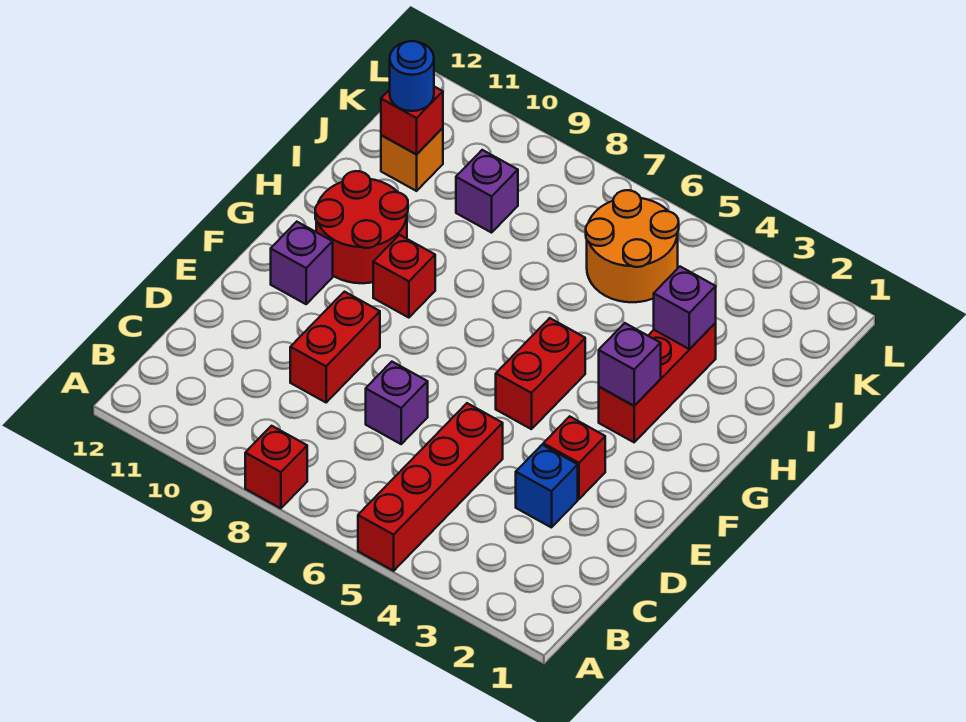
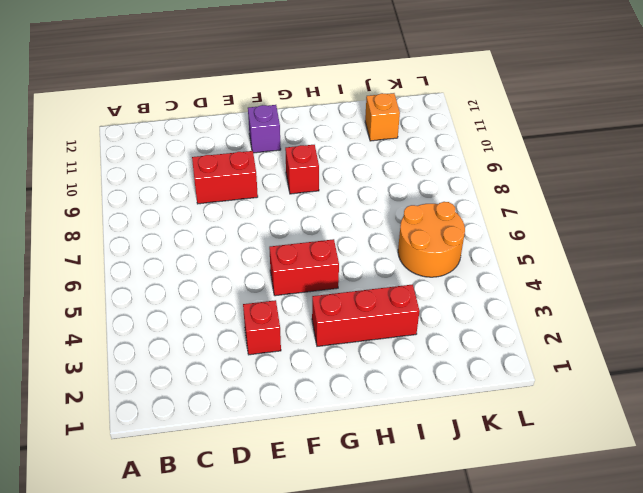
none -> red 1x4 brick [358,403,503,571]
none -> red 1x1 brick [245,426,307,508]
none -> blue 1x1 brick [516,445,578,528]

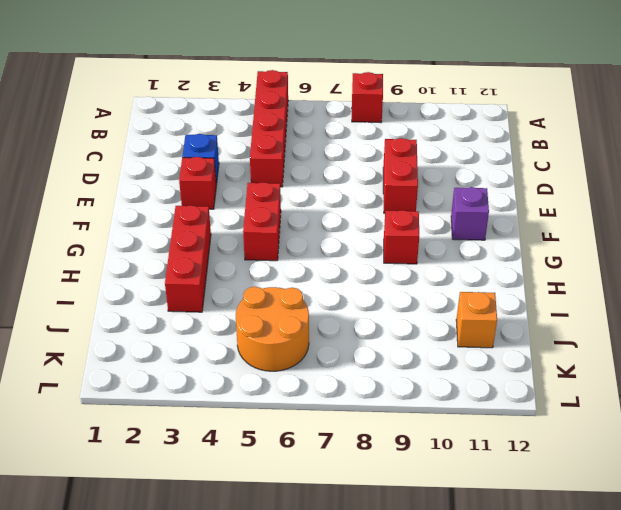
none -> purple 1x1 brick [366,362,428,444]
none -> red 2x2 round brick [315,171,408,283]
none -> purple 1x1 brick [456,150,518,233]

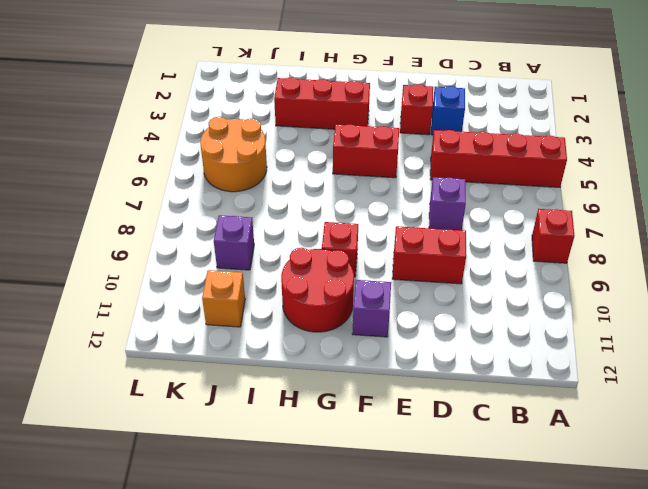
none -> purple 1x1 brick [599,323,661,406]
none -> purple 1x1 brick [654,267,716,349]
none -> red 1x1 brick [381,87,443,154]

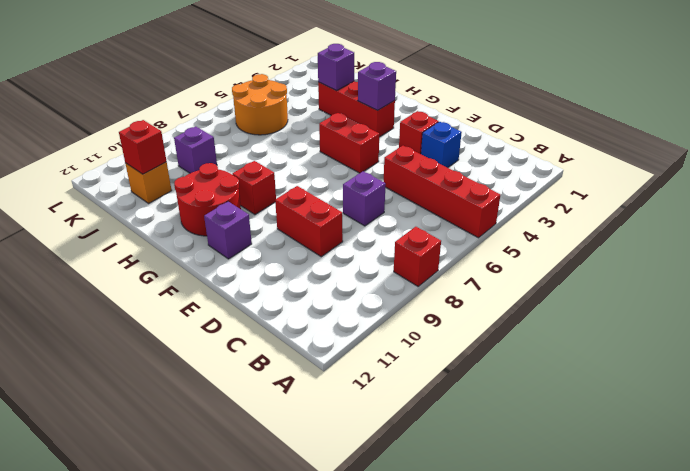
none -> blue 1x1 round brick [390,41,434,111]

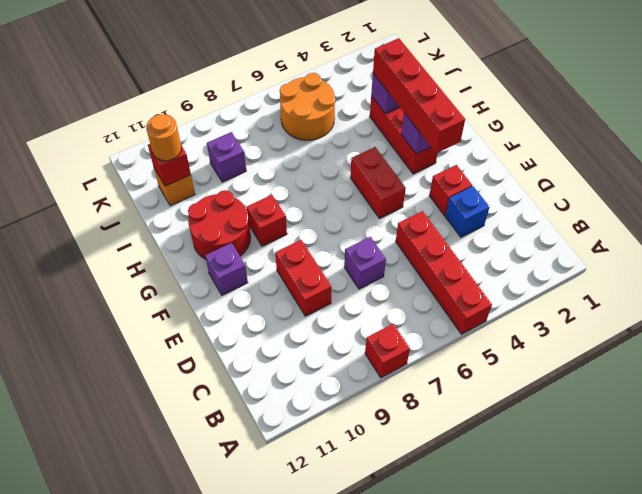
red 1x4 brick [373,38,465,153] -> none
orange 1x1 round brick [146,114,181,161] -> blue 1x1 round brick [390,41,434,111]

